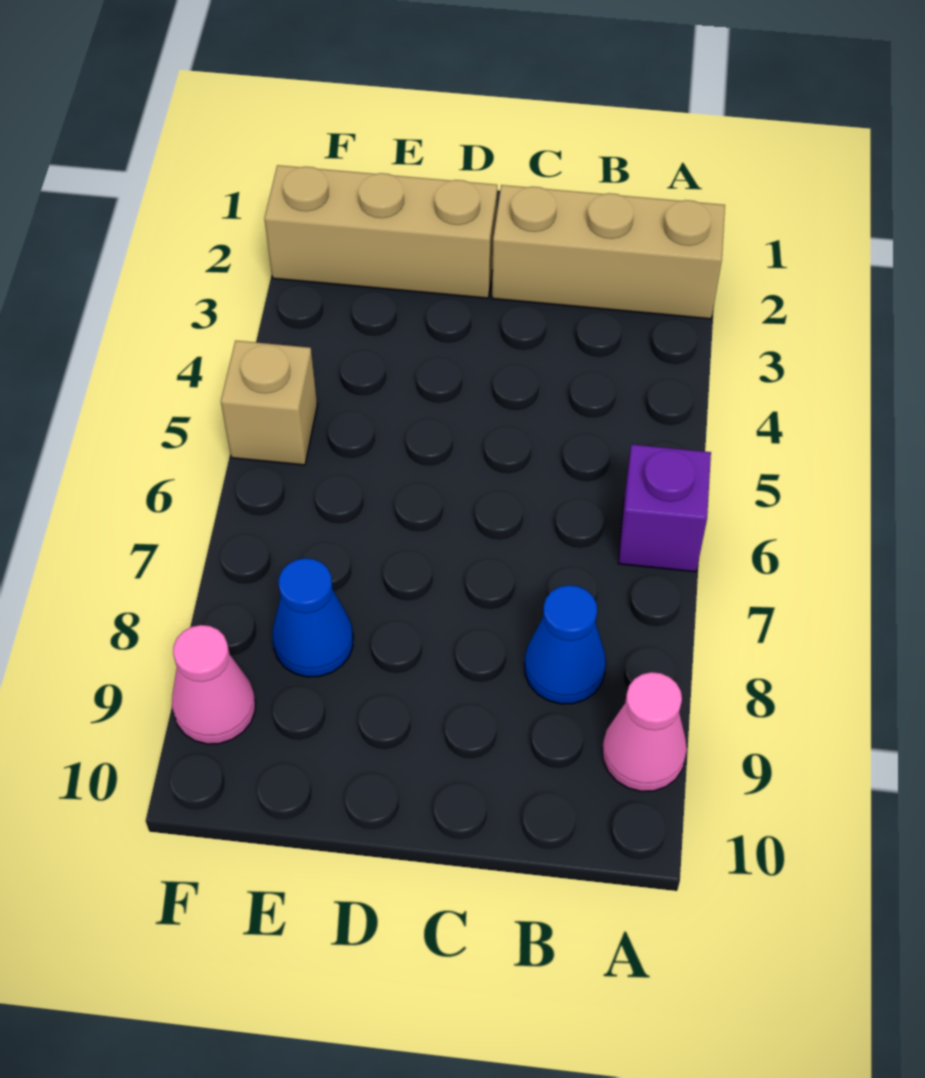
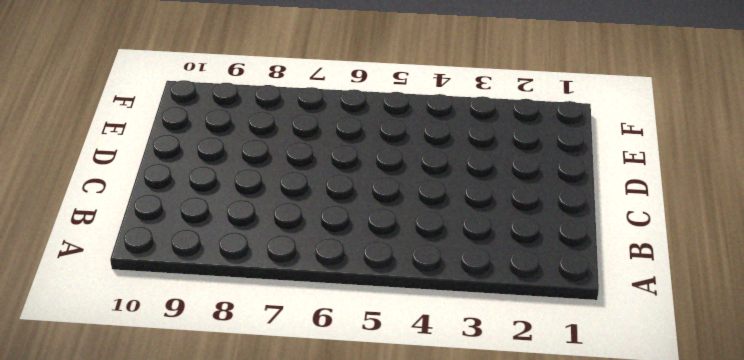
none -> tan 1x3 brick [492,185,725,319]
none -> purple 1x1 brick [618,445,711,572]

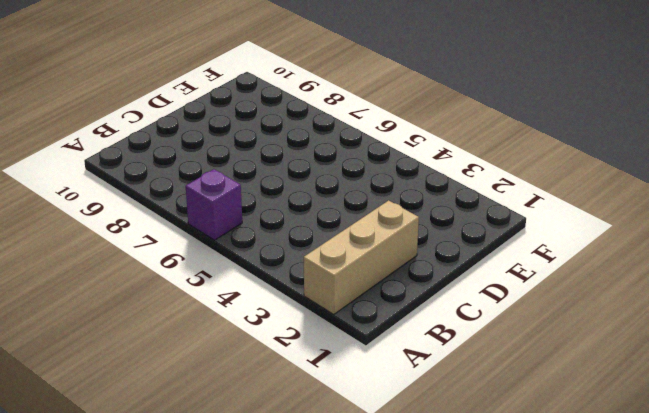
none -> pink 1x1 cone [602,672,687,791]
none -> blue 1x1 cone [524,585,606,704]

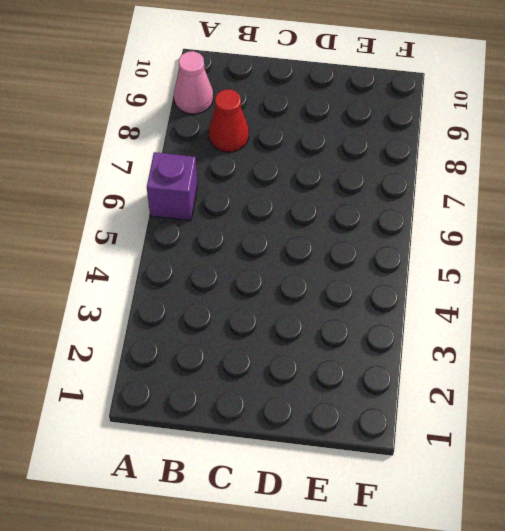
red 1x1 cone [209,89,249,152] -> blue 1x1 cone [524,585,606,704]
none -> tan 1x3 brick [492,185,725,319]
none -> tan 1x3 brick [264,165,497,298]

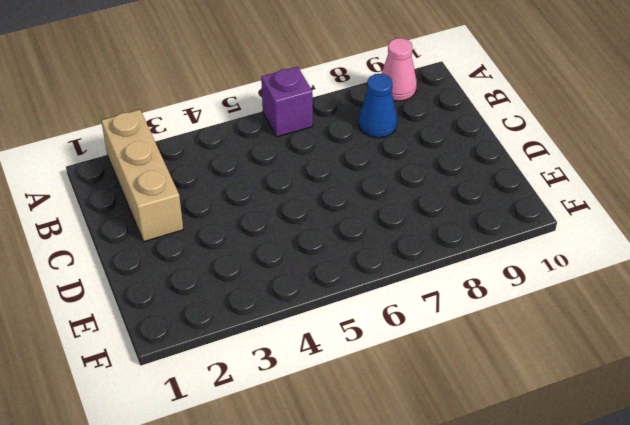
none -> tan 1x3 brick [264,165,497,298]
none -> blue 1x1 cone [272,558,353,677]

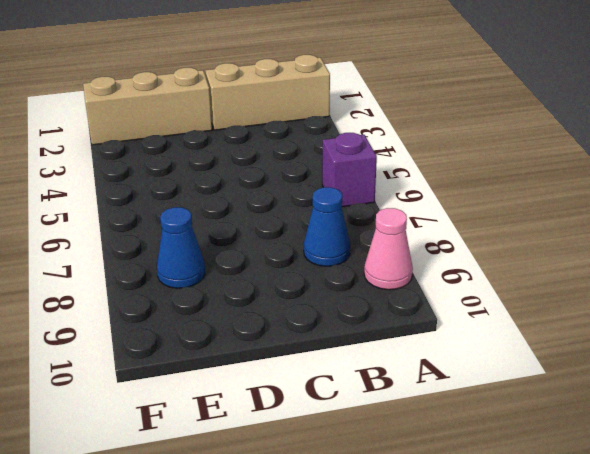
none -> tan 1x1 brick [221,341,317,465]
none -> pink 1x1 cone [172,625,255,744]

